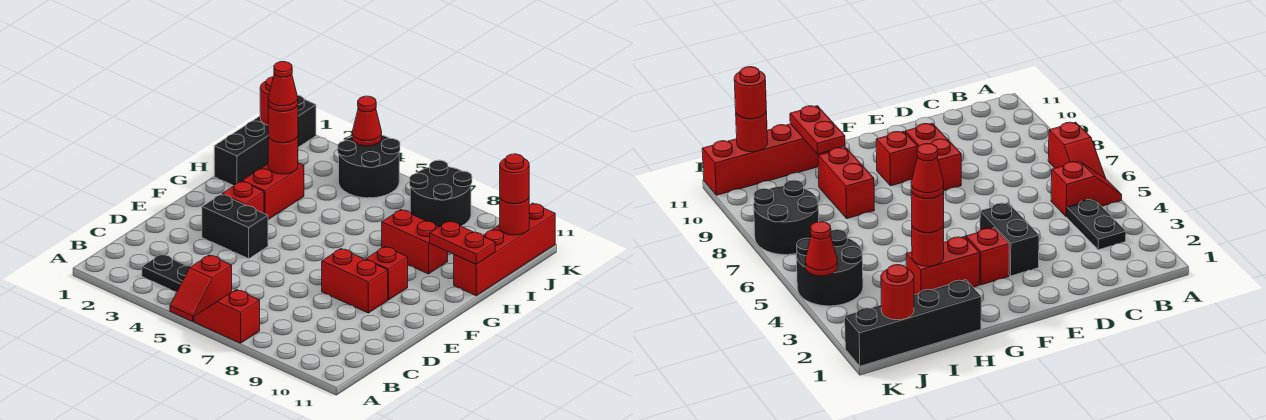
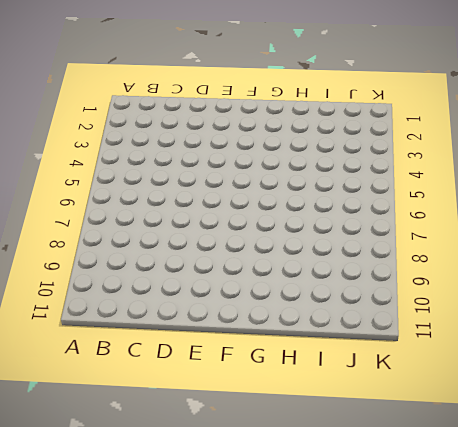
none -> red 1x2 slope [170,255,232,322]
none -> red 1x2 slope [194,290,260,343]
none -> black 1x2 plate [142,254,191,292]

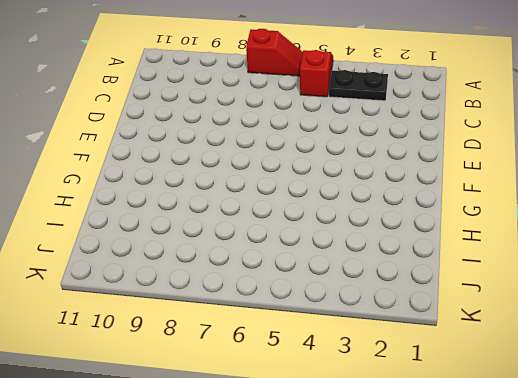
none -> black 1x2 brick [202,194,268,259]
none -> red 1x2 brick [322,249,388,313]
none -> red 1x1 brick [222,181,264,213]

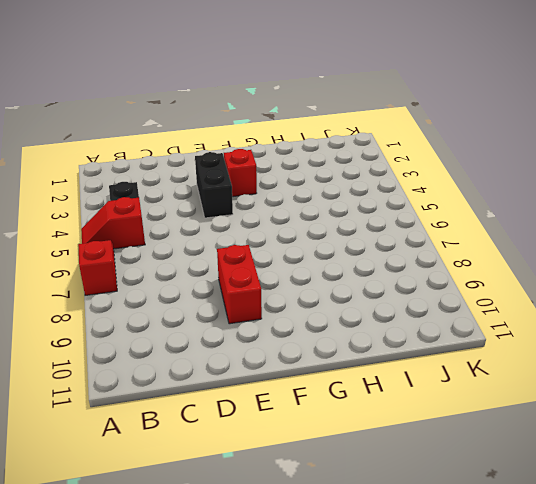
none -> red 1x1 brick [366,247,408,300]
none -> red 1x2 brick [242,163,304,220]
none -> black 1x4 brick [214,95,316,186]

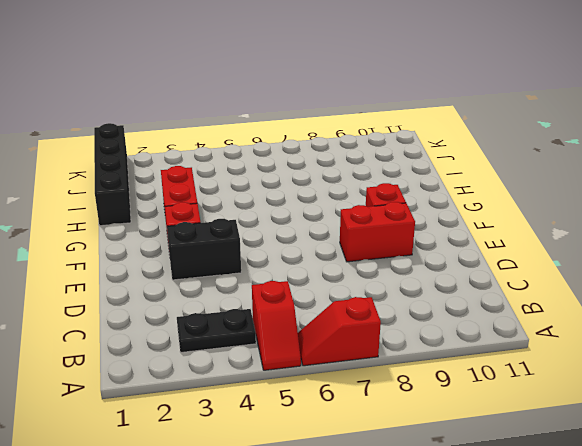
none -> red 1x2 brick [382,210,448,274]
none -> red 1x4 brick [454,203,555,296]
none -> black 2x2 round brick [338,135,400,198]

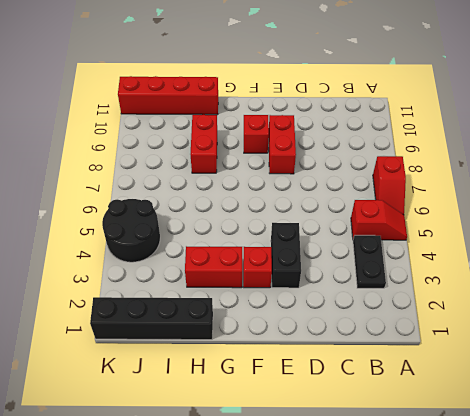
none -> black 2x2 round brick [410,160,472,227]
none -> red 1x1 round brick [268,136,298,174]
none -> red 1x2 plate [430,221,495,264]

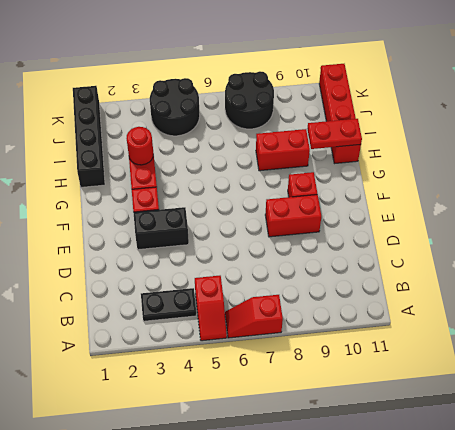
none -> red 1x1 round brick [260,77,273,125]
none -> red 1x1 round brick [500,198,529,235]
none -> red 1x1 cone [352,96,382,146]

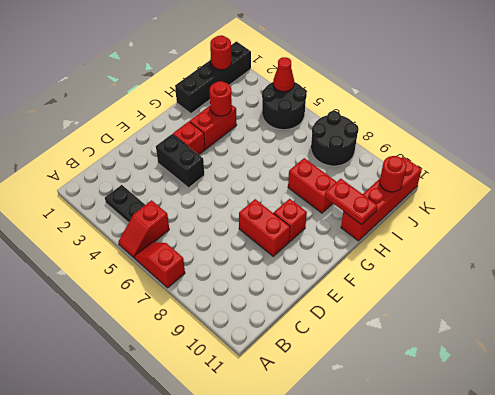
none -> red 1x1 round brick [268,105,298,143]
none -> red 1x1 round brick [500,154,529,204]
none -> red 1x1 cone [268,62,298,111]

